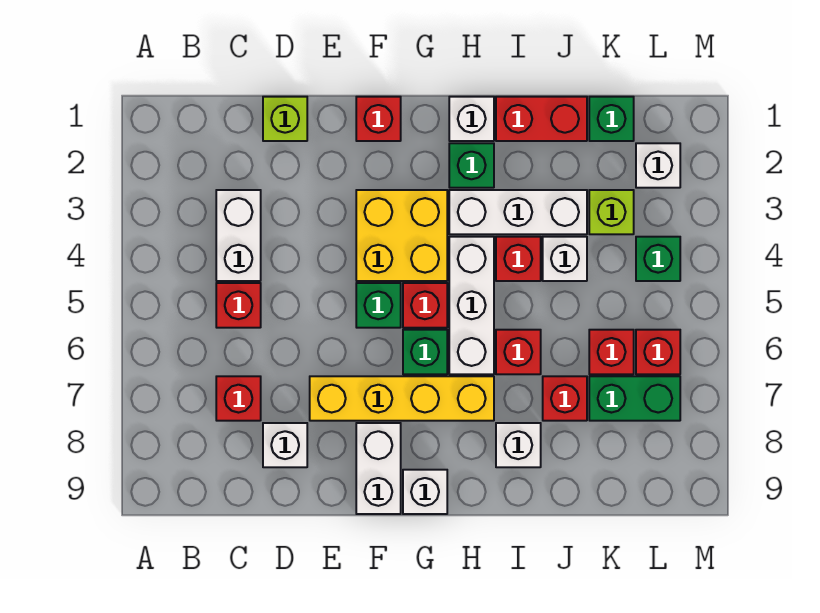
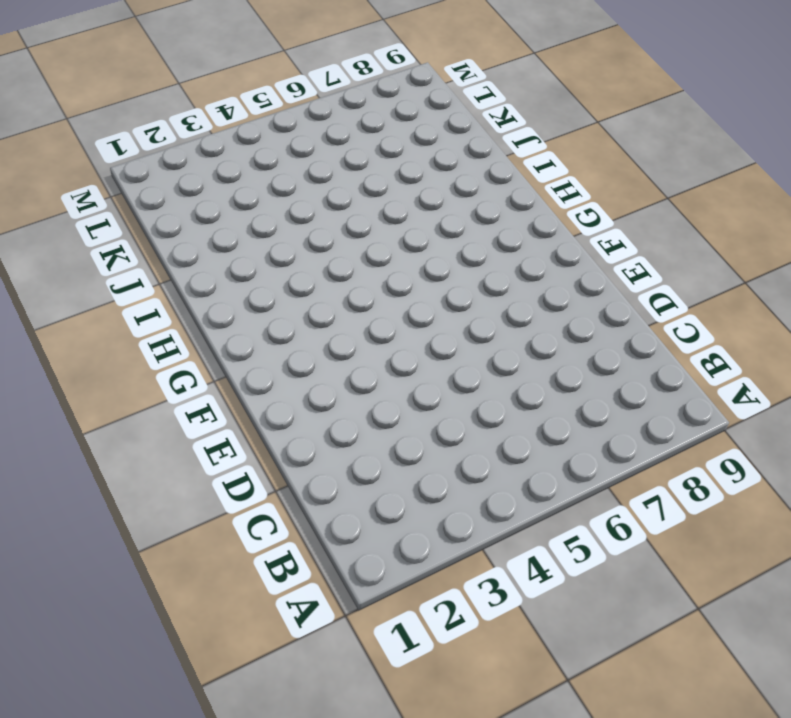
none -> white 1x2 brick [216,190,261,281]
none -> red 1x1 brick [216,283,261,328]
none -> red 1x1 brick [216,376,261,421]
none -> lime 1x1 brick [263,97,307,141]

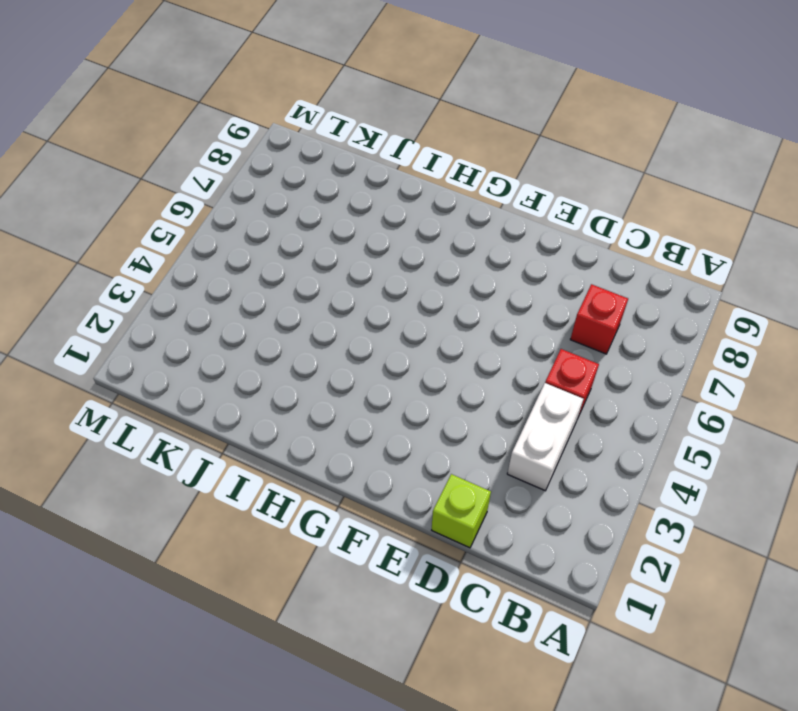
none -> white 1x1 brick [263,423,307,467]
none -> yellow 1x4 brick [310,376,494,421]
none -> red 1x1 brick [356,97,401,141]
none -> yellow 2x2 brick [356,190,447,281]

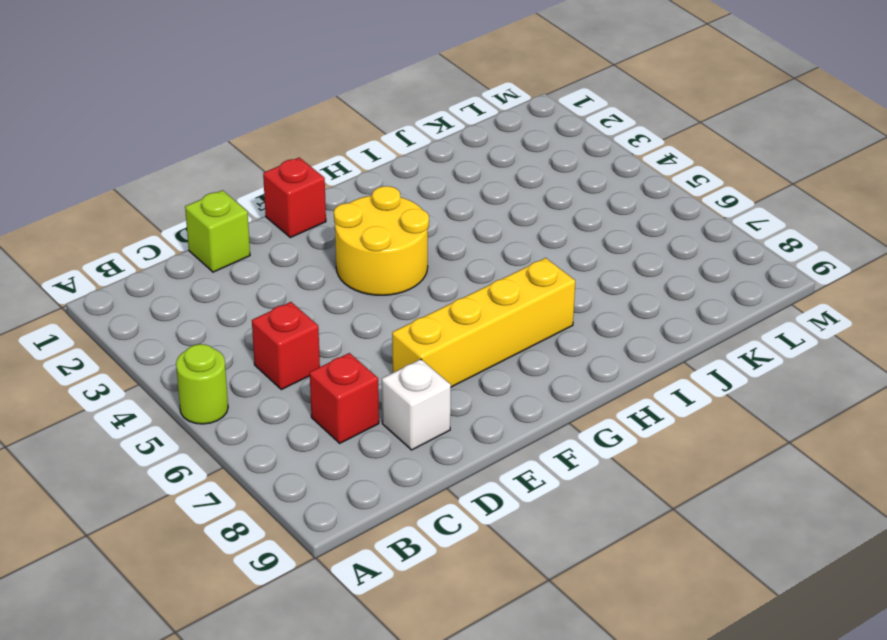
lime 1x1 round brick [176,344,228,424] -> none
yellow 2x2 round brick [334,186,429,295] -> yellow 2x2 brick [356,190,447,281]
none -> white 1x2 brick [216,190,261,281]
none -> green 1x1 brick [356,283,401,328]
none -> white 1x2 brick [356,423,401,514]
none -> red 1x1 brick [403,283,447,328]

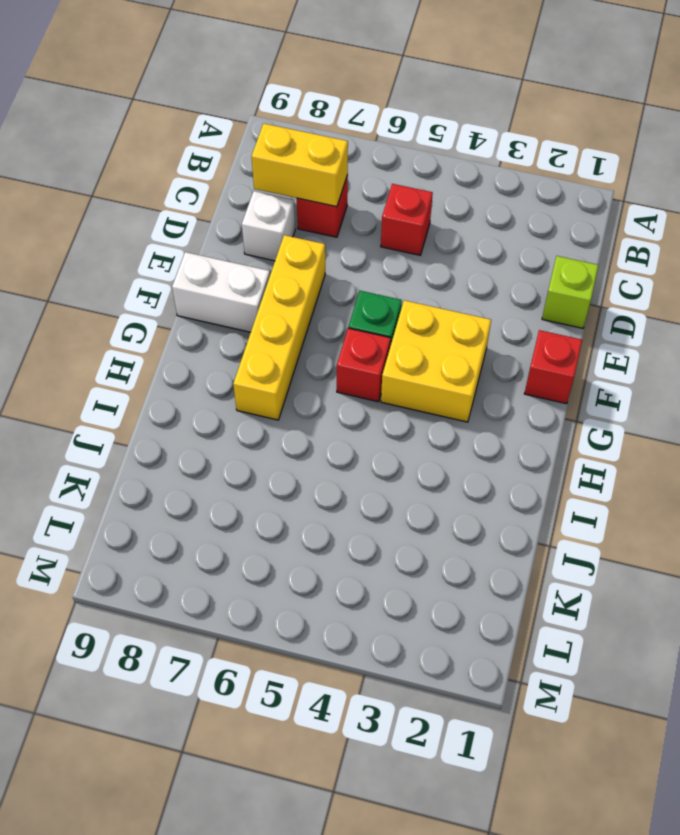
yellow 1x2 brick [251,124,348,207] -> none
none -> white 1x2 brick [216,190,261,281]
none -> green 1x1 brick [403,330,447,374]
none -> white 1x1 brick [403,470,447,514]
none -> white 1x1 brick [449,97,494,141]

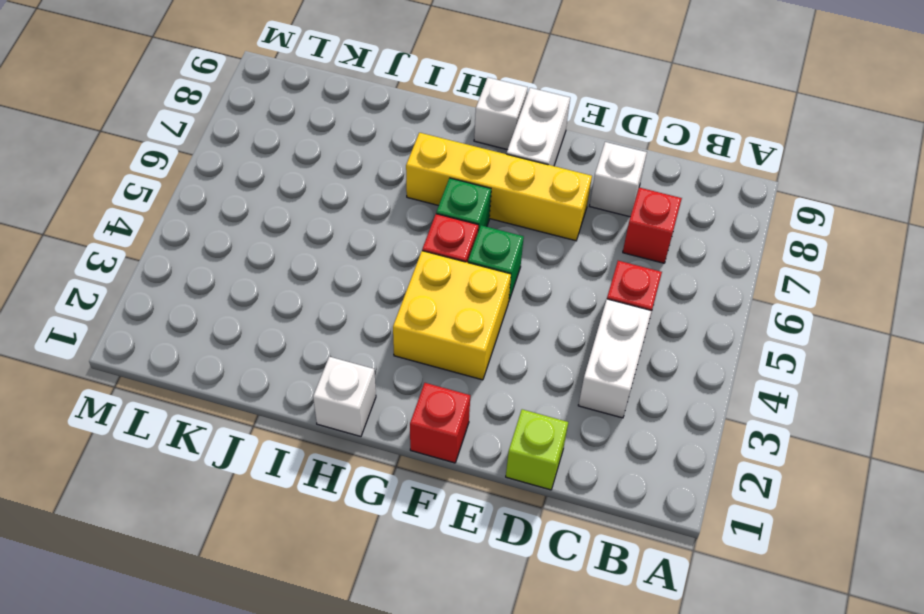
none -> green 1x1 brick [449,143,494,188]
none -> white 1x3 brick [449,190,587,234]
none -> white 1x3 brick [449,237,494,374]
none -> red 1x2 brick [496,97,587,141]

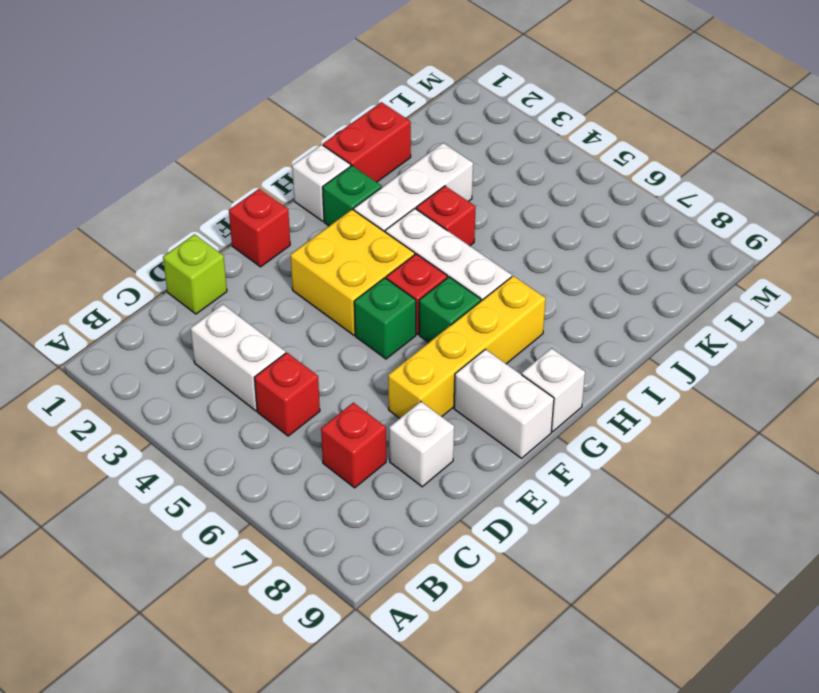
none -> red 1x1 brick [496,330,541,374]
none -> white 1x1 brick [496,423,541,467]
none -> white 1x1 brick [543,237,587,281]
none -> red 1x1 brick [543,376,587,421]

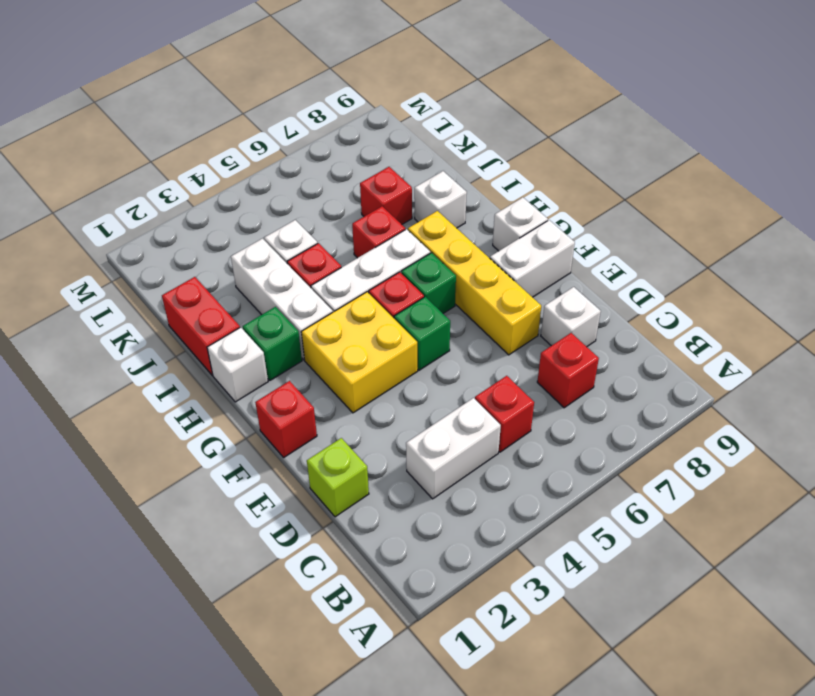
none -> green 1x1 brick [589,97,634,141]
none -> lime 1x1 brick [589,190,634,234]
none -> red 1x1 brick [589,330,634,374]
none -> green 1x2 brick [589,376,680,421]

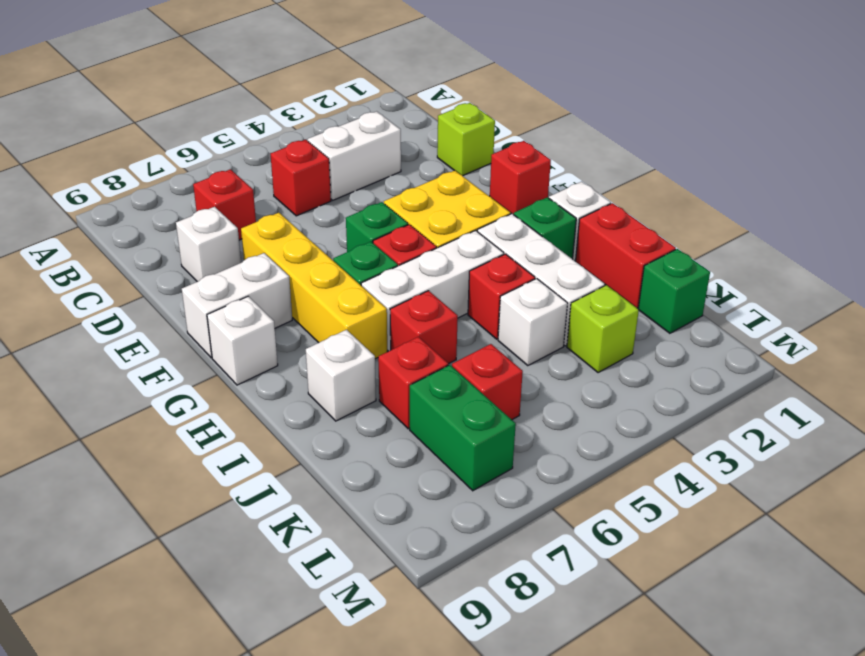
none -> white 1x1 brick [636,143,680,188]
none -> green 1x1 brick [636,237,680,281]
none -> red 1x1 brick [636,330,680,374]

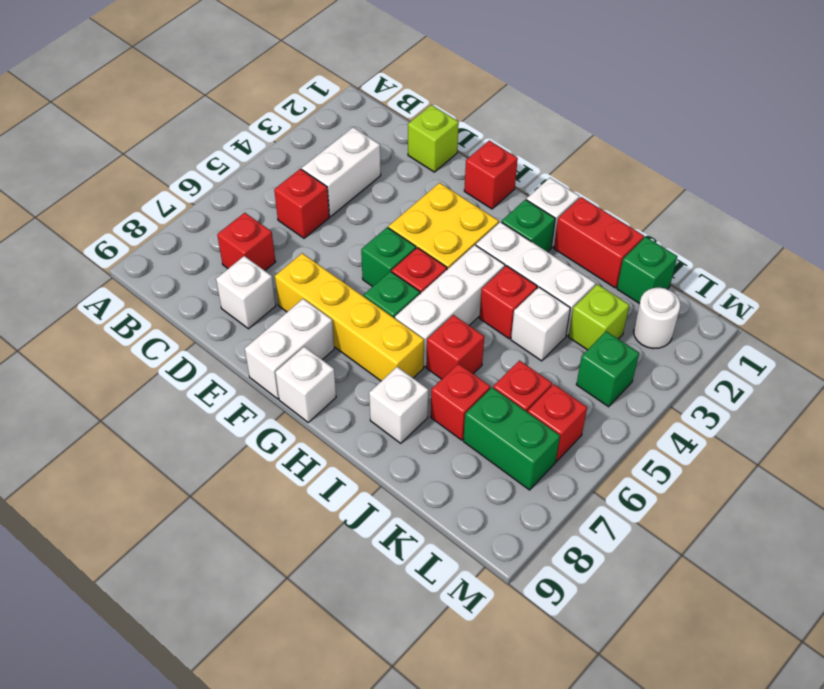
white 1x1 round brick [634,288,680,349] -> white 1x1 brick [636,143,680,188]

